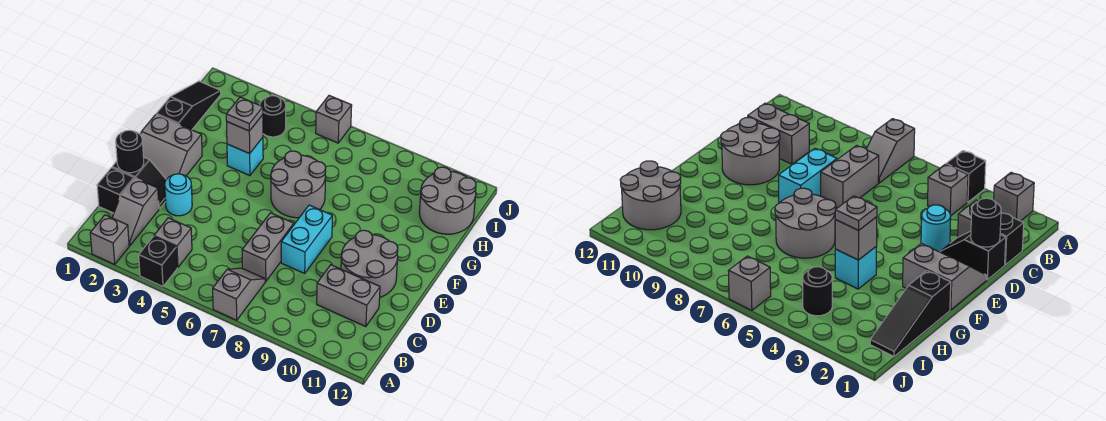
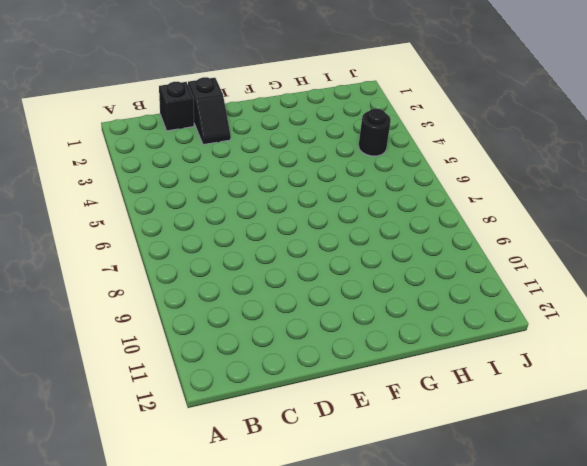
none -> grey 1x1 brick [90,215,129,264]
none -> black 1x1 brick [139,237,177,287]
none -> grey 1x2 slope [213,268,265,320]

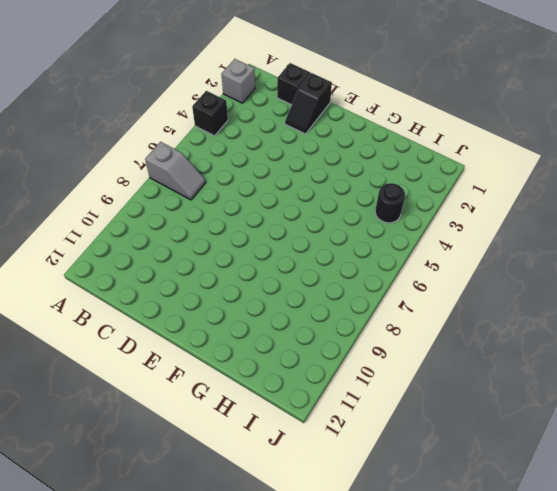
none -> grey 1x2 slope [112,178,159,246]
none -> grey 1x1 brick [154,218,192,267]
none -> grey 1x2 brick [242,213,294,282]

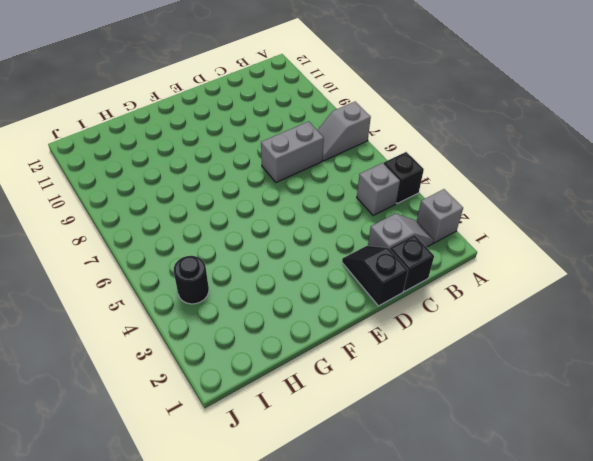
none -> grey 1x2 brick [317,265,380,327]
none -> cyan 1x1 round brick [165,174,192,216]
none -> cyan 1x2 brick [281,205,332,273]

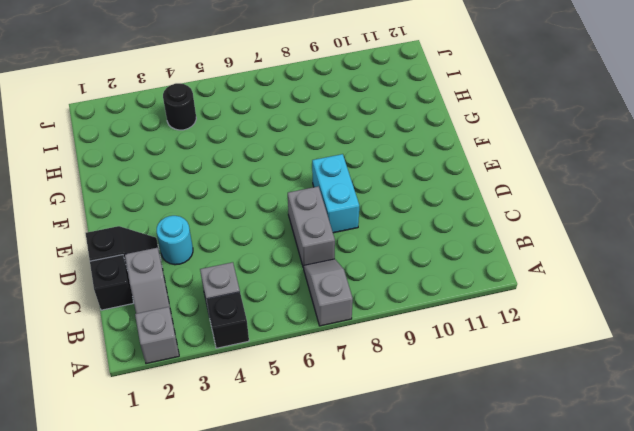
none -> grey 1x2 brick [317,265,380,327]
none -> grey 2x2 round brick [341,230,398,297]
none -> grey 2x2 slope [140,115,202,179]

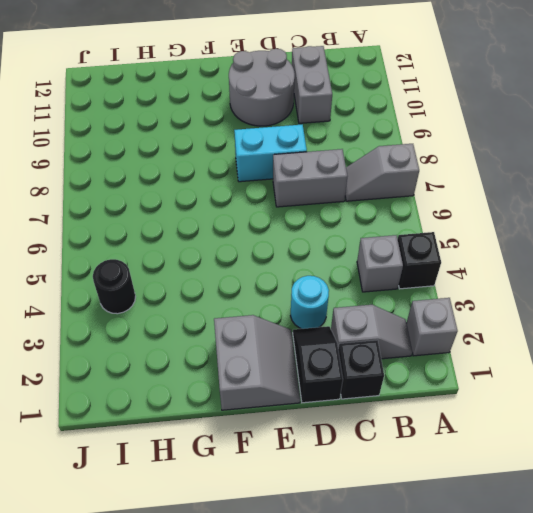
none -> grey 2x2 round brick [271,151,326,218]
none -> black 1x3 slope [156,81,221,130]
none -> cyan 1x1 brick [227,138,263,176]

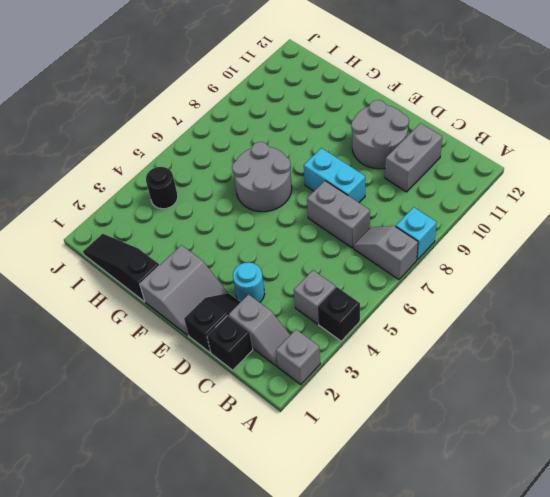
cyan 1x1 brick [396,207,437,260] -> cyan 1x1 brick moved to [227,138,263,176]
none -> grey 2x2 round brick [419,167,476,234]
none -> grey 1x1 brick [316,96,352,143]
none -> black 1x1 round brick [116,130,144,173]

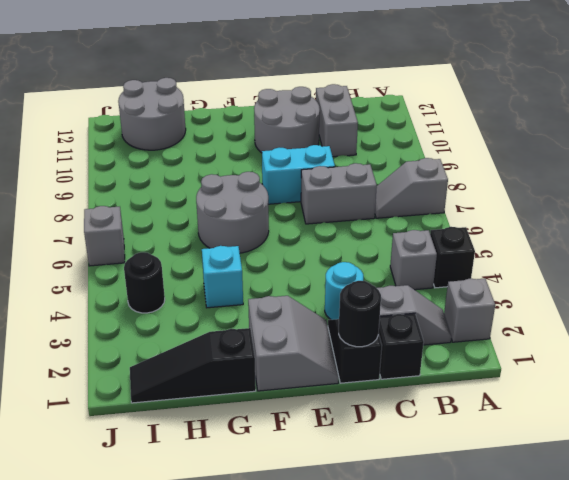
none -> grey 1x1 brick [227,115,263,154]
none -> grey 1x1 plate [226,97,263,131]

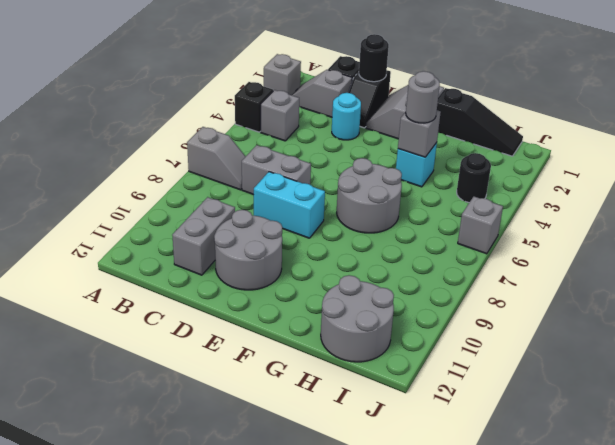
grey 1x1 round brick [406,71,440,123] -> grey 1x1 plate [226,97,263,131]

